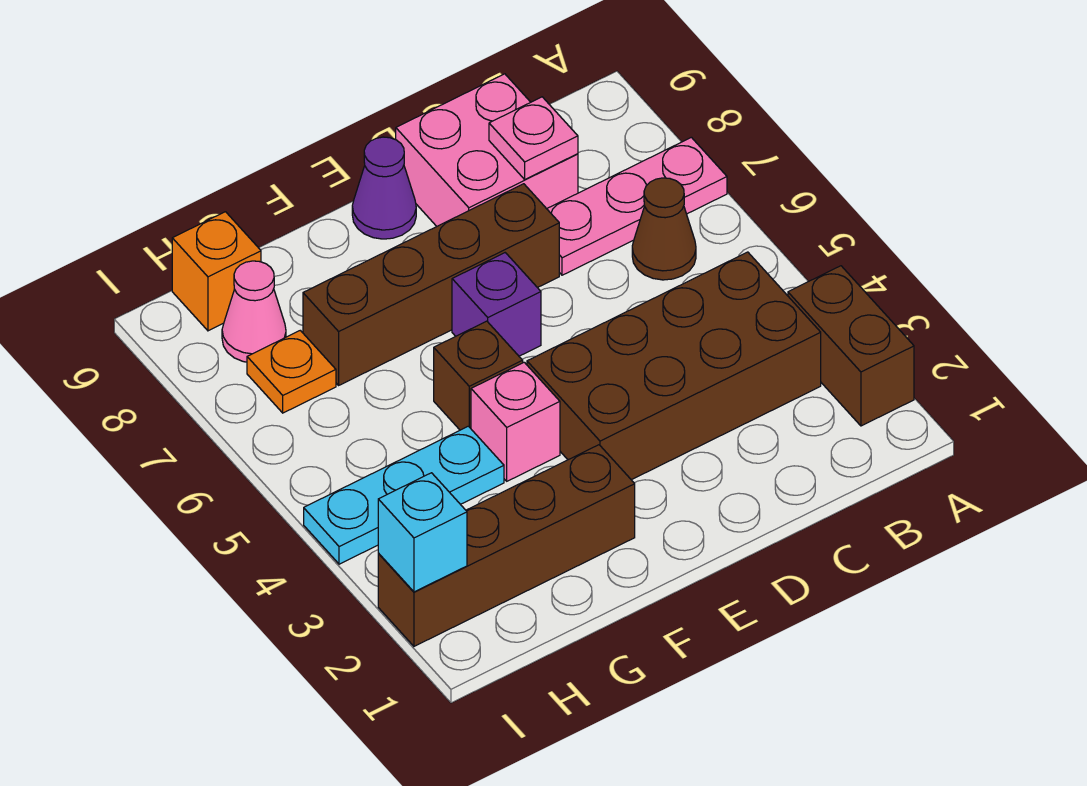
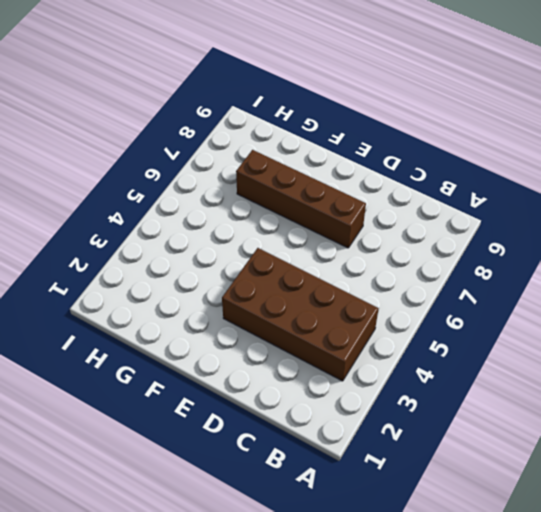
none -> brown 1x2 brick [788,266,914,426]
none -> pink 1x3 plate [547,137,727,275]
none -> brown 1x1 cone [632,178,696,280]

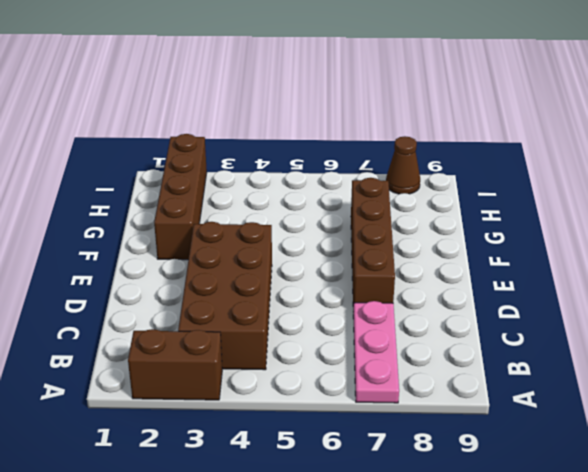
brown 1x1 cone [386,136,420,194] -> brown 1x1 cone moved to [632,178,696,280]
none -> pink 2x2 brick [396,74,578,226]
none -> purple 1x1 brick [452,253,541,356]
none -> purple 1x1 cone [352,137,416,239]

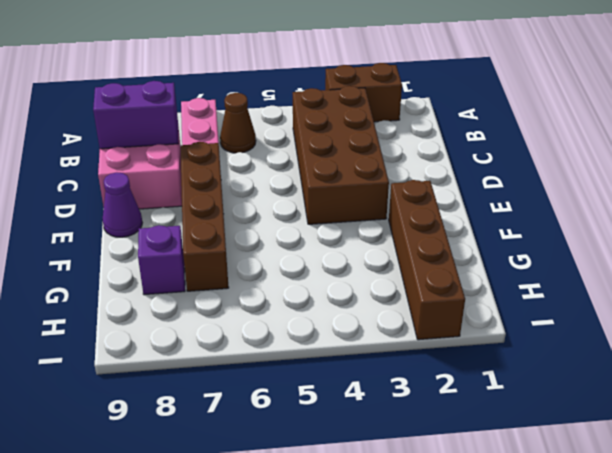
purple 1x2 brick [93,81,178,149] -> pink 1x1 plate [489,97,578,179]
purple 1x1 brick [138,225,185,295] -> purple 1x1 brick moved to [452,253,541,356]
none -> pink 1x1 brick [471,362,560,481]
none -> brown 1x1 brick [434,321,523,430]
none -> cyan 1x3 plate [304,426,504,564]

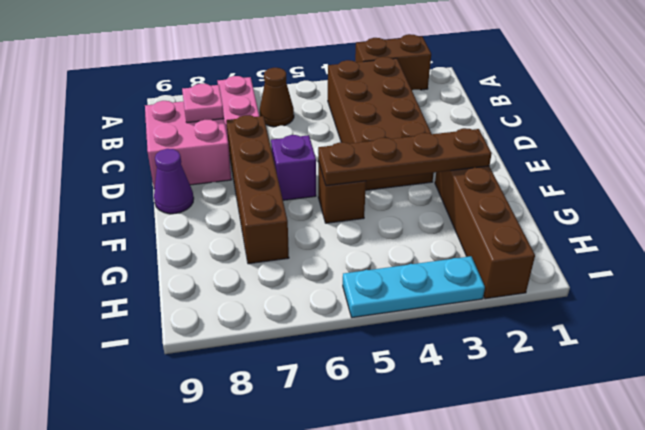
brown 1x4 plate [318,128,492,186] -> none
cyan 1x3 plate [343,256,485,318] -> cyan 1x3 plate turned to [304,426,504,564]
none -> pink 1x1 brick [471,362,560,481]
none -> orange 1x1 plate [247,330,336,413]
none -> pink 1x1 cone [222,261,286,362]

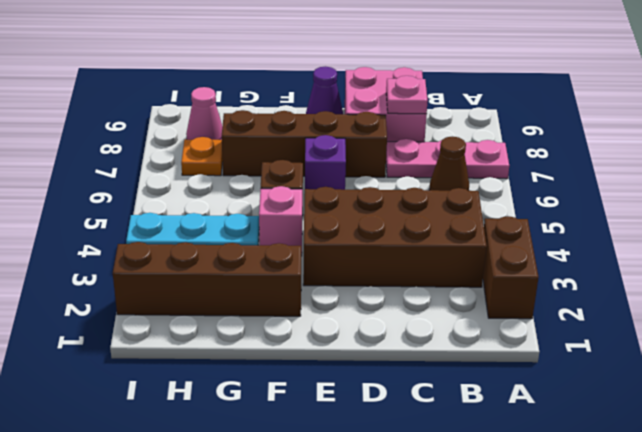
none -> orange 1x1 brick [172,212,261,331]
none -> cyan 1x1 brick [378,473,467,592]

